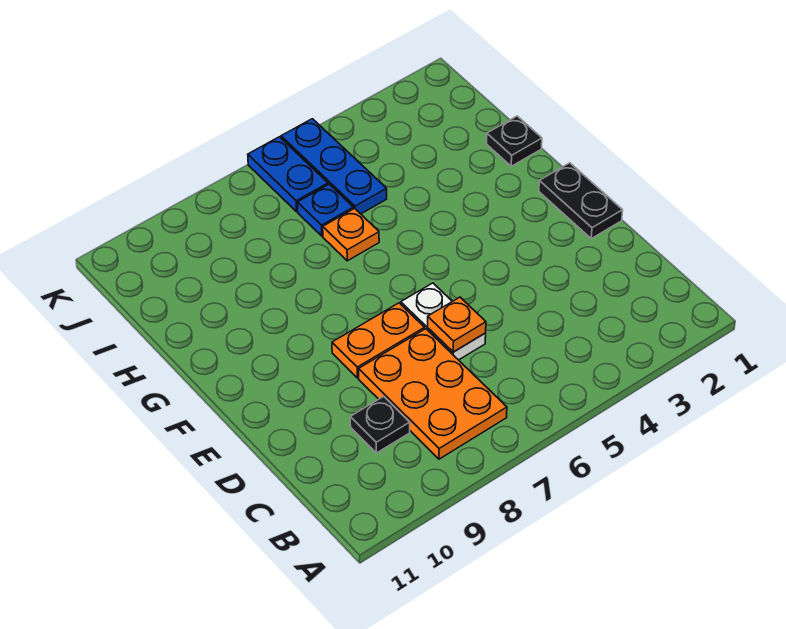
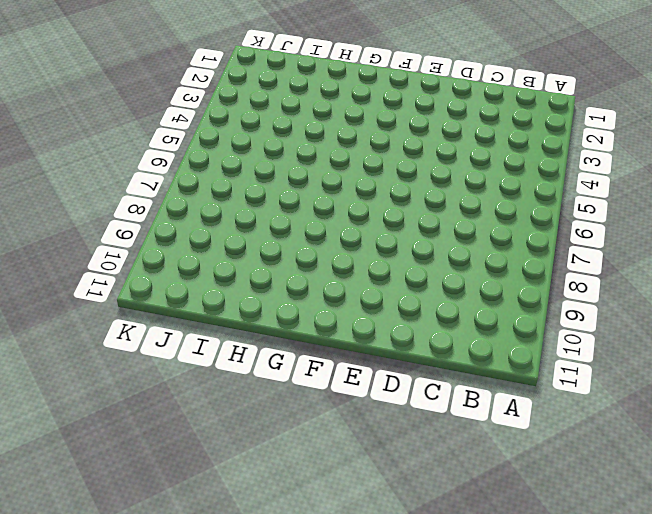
none -> orange 2x3 plate [359,329,507,459]
none -> black 1x1 plate [350,396,410,453]

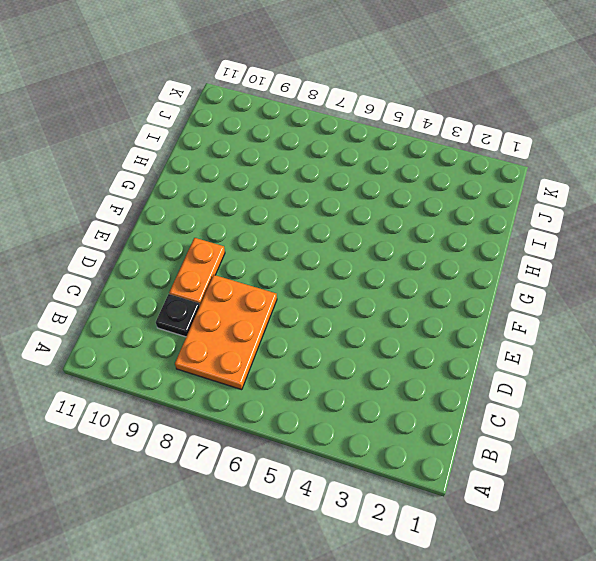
orange 1x2 plate [169,238,225,304] -> orange 1x2 plate turned to [332,303,425,378]
none -> white 1x2 plate [401,283,486,360]
none -> black 1x2 plate [539,163,623,239]

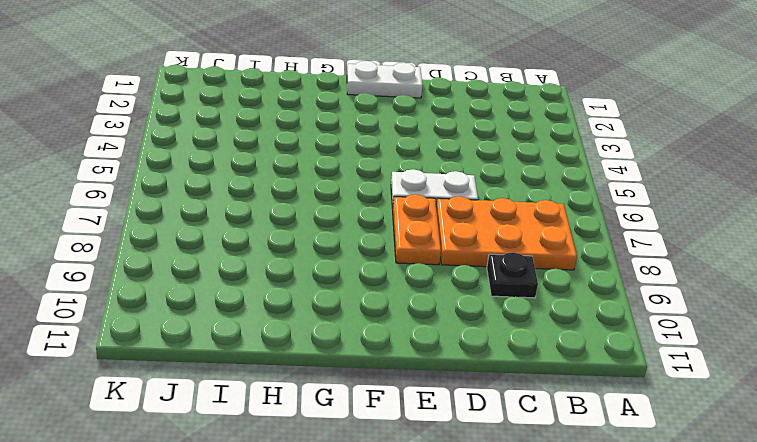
white 1x2 plate [347,61,422,98] -> black 1x2 plate [539,163,623,239]
none -> black 1x1 plate [487,116,542,166]
none -> orange 1x1 plate [323,208,379,261]

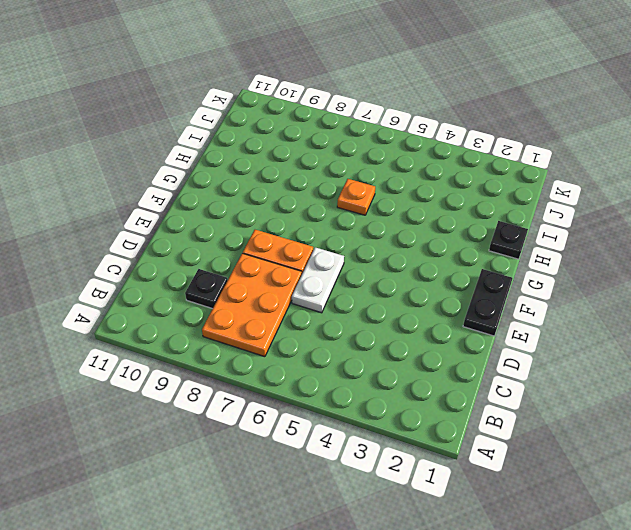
none -> blue 1x3 plate [281,119,387,214]
none -> blue 1x1 plate [297,184,353,236]

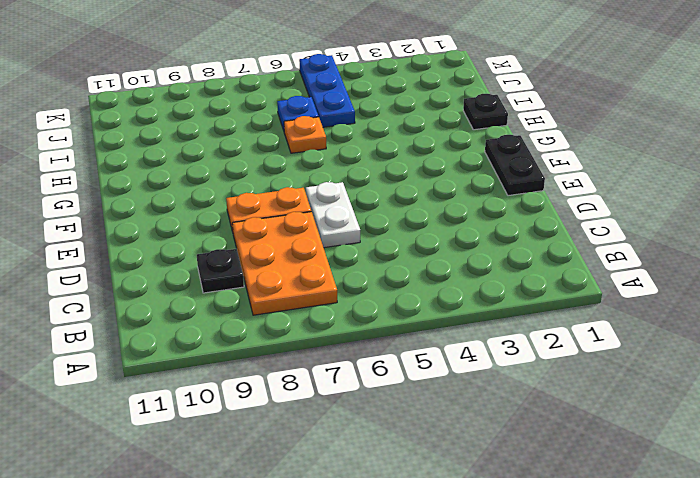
none -> blue 1x2 plate [248,137,328,212]
none -> orange 1x1 plate [427,297,486,352]

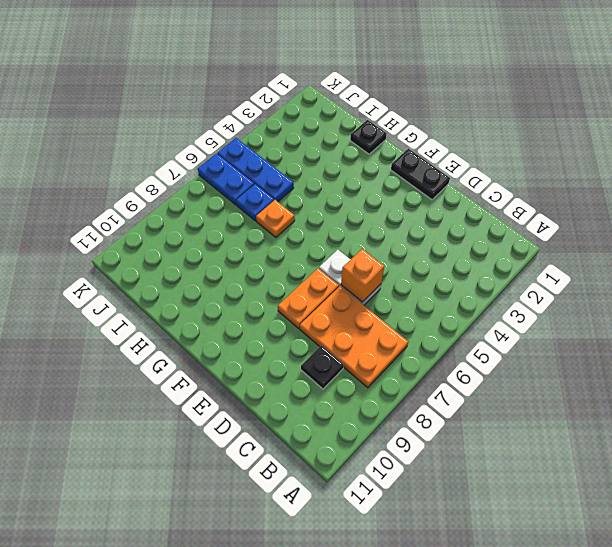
orange 1x1 brick [341,249,384,302] -> orange 1x1 plate [427,297,486,352]

